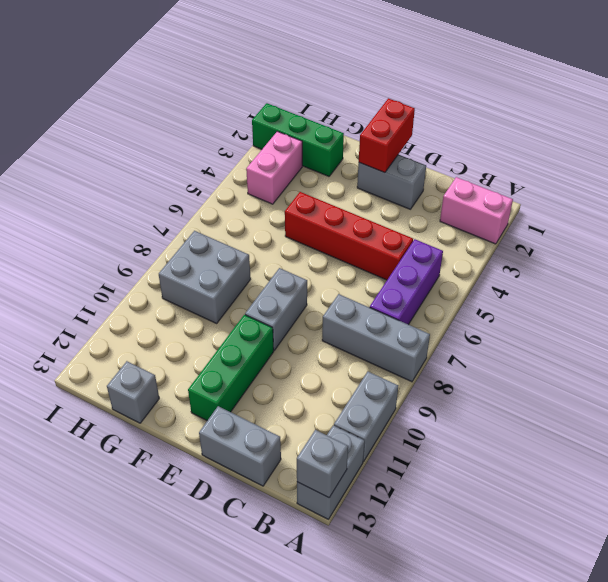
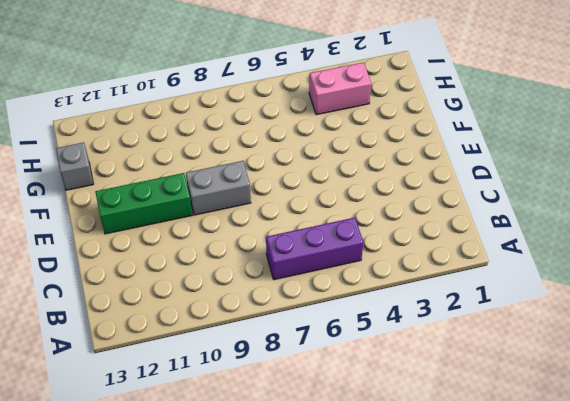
none -> pink 1x2 brick [440,177,513,244]
none -> grey 1x3 brick [322,294,430,382]
none -> grey 1x2 brick [334,371,398,461]

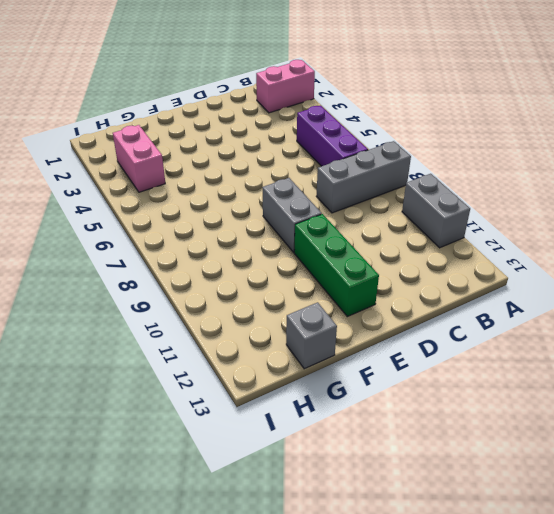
none -> grey 1x2 brick [297,425,365,519]
none -> red 1x4 brick [285,192,413,280]
none -> grey 1x2 brick [199,406,281,486]

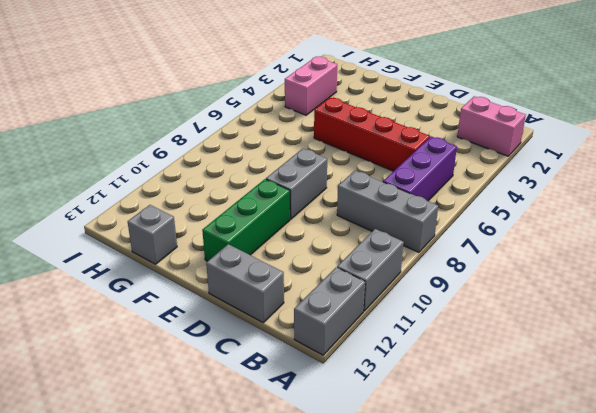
none -> grey 1x2 brick [357,155,426,209]
none -> green 1x3 brick [252,103,344,176]
none -> grey 2x2 brick [159,231,251,323]

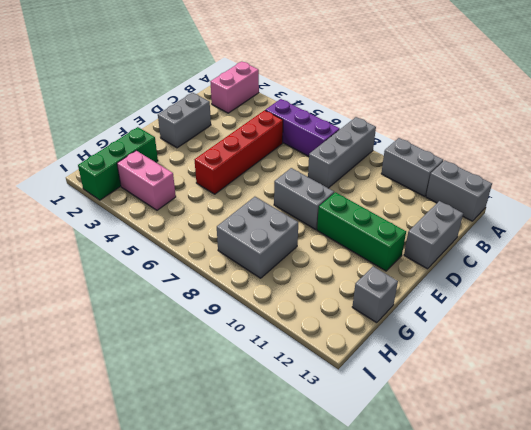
none -> grey 1x1 brick [297,430,348,498]
none -> red 1x2 brick [359,98,415,173]

